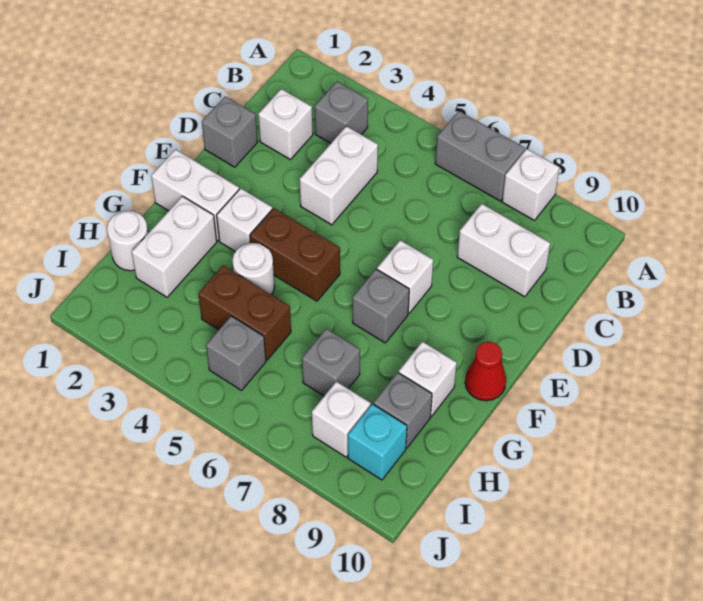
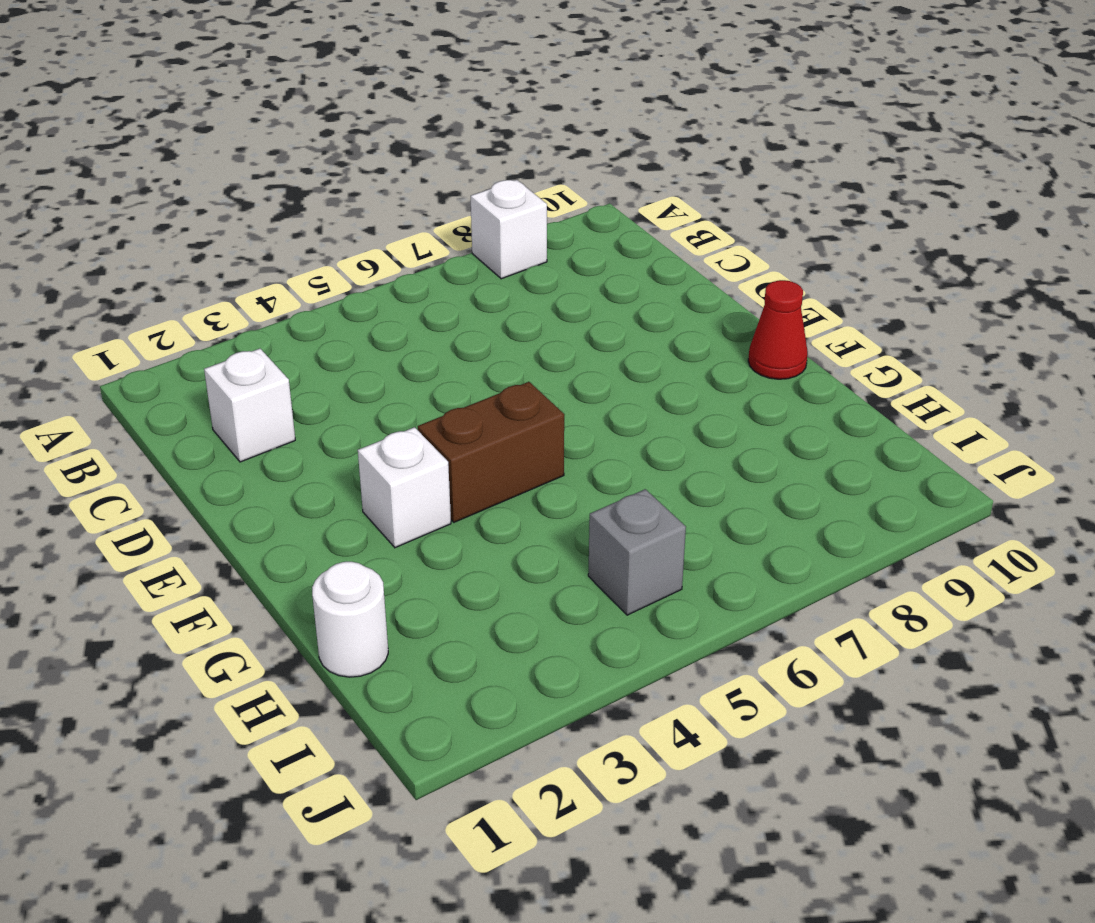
none -> grey 1x2 brick [435,111,525,201]
none -> grey 1x1 brick [315,82,368,143]
none -> white 1x2 brick [300,126,378,225]

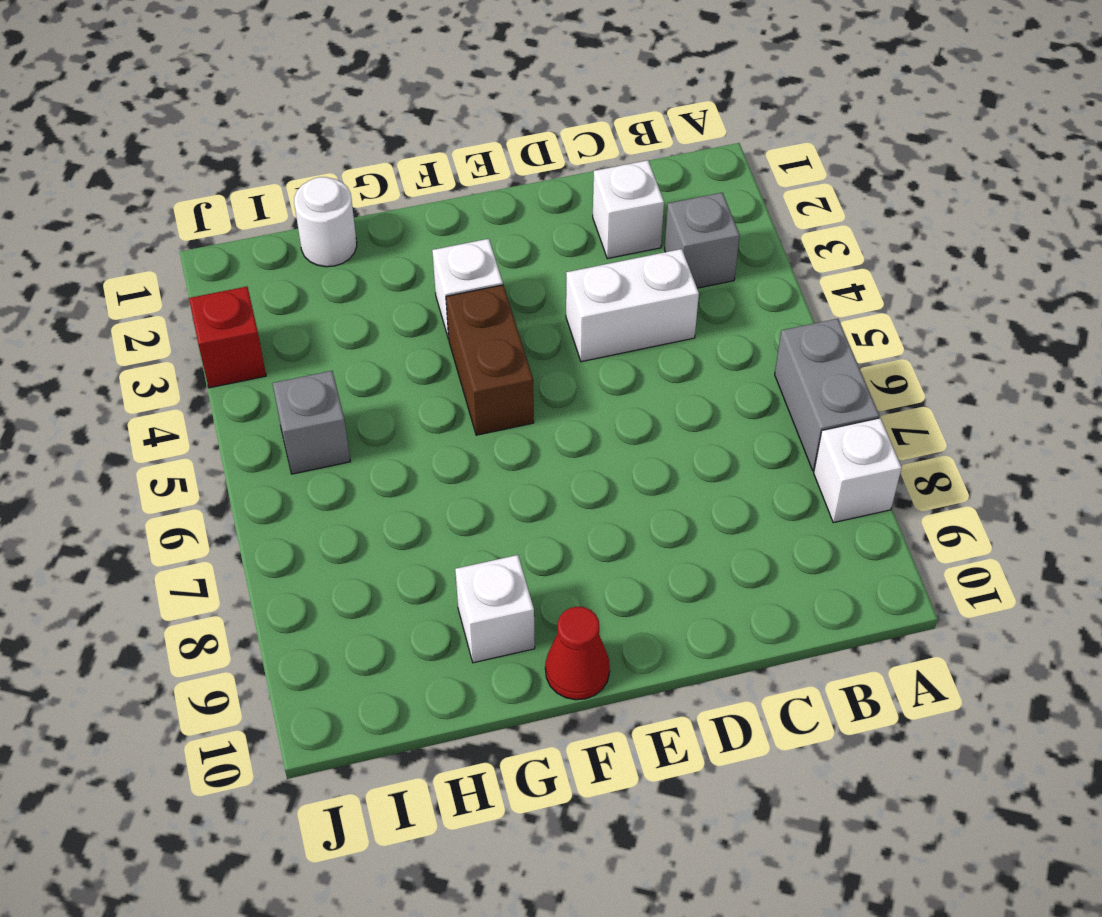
red 1x1 brick [189,287,266,388] -> none
none -> white 1x2 brick [457,204,550,297]
none -> grey 1x1 brick [202,97,258,167]
none -> white 1x1 brick [377,240,433,313]

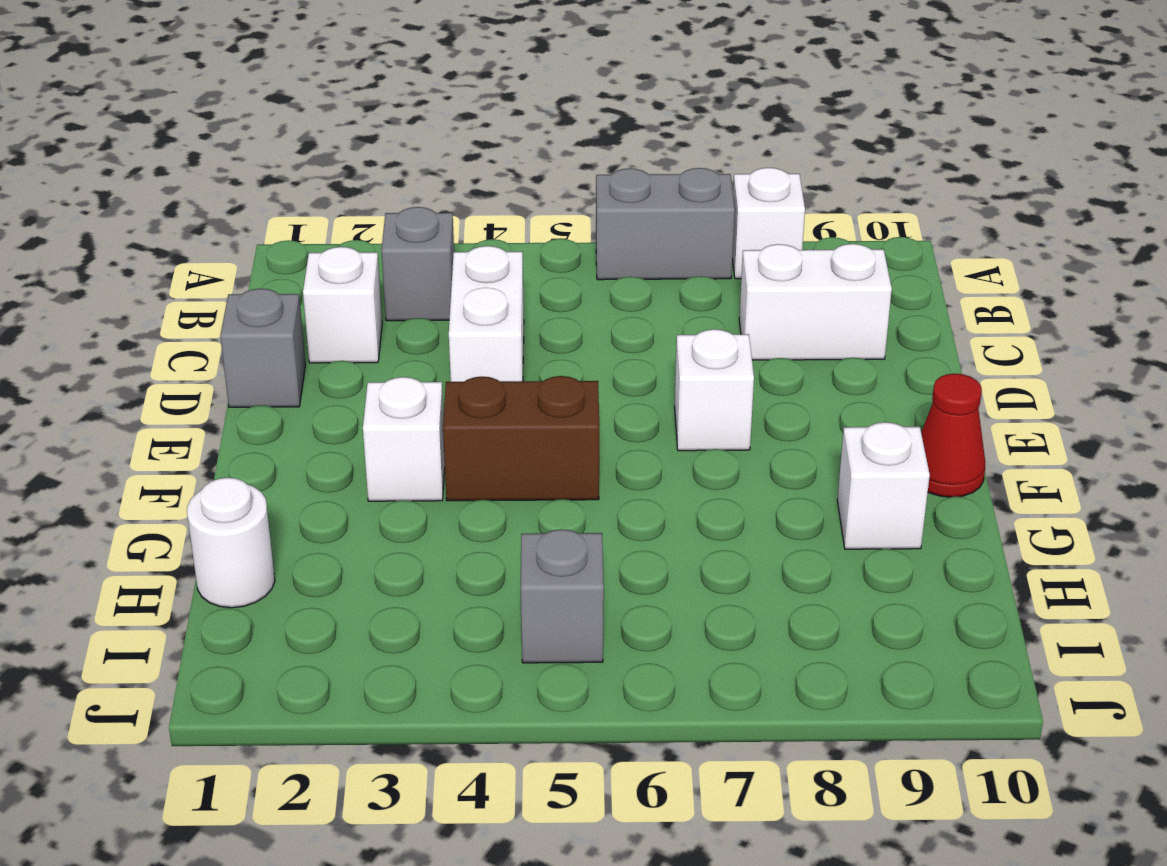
none -> white 1x2 brick [151,149,239,241]
none -> grey 1x1 brick [353,269,409,343]
none -> white 1x2 brick [132,196,217,297]

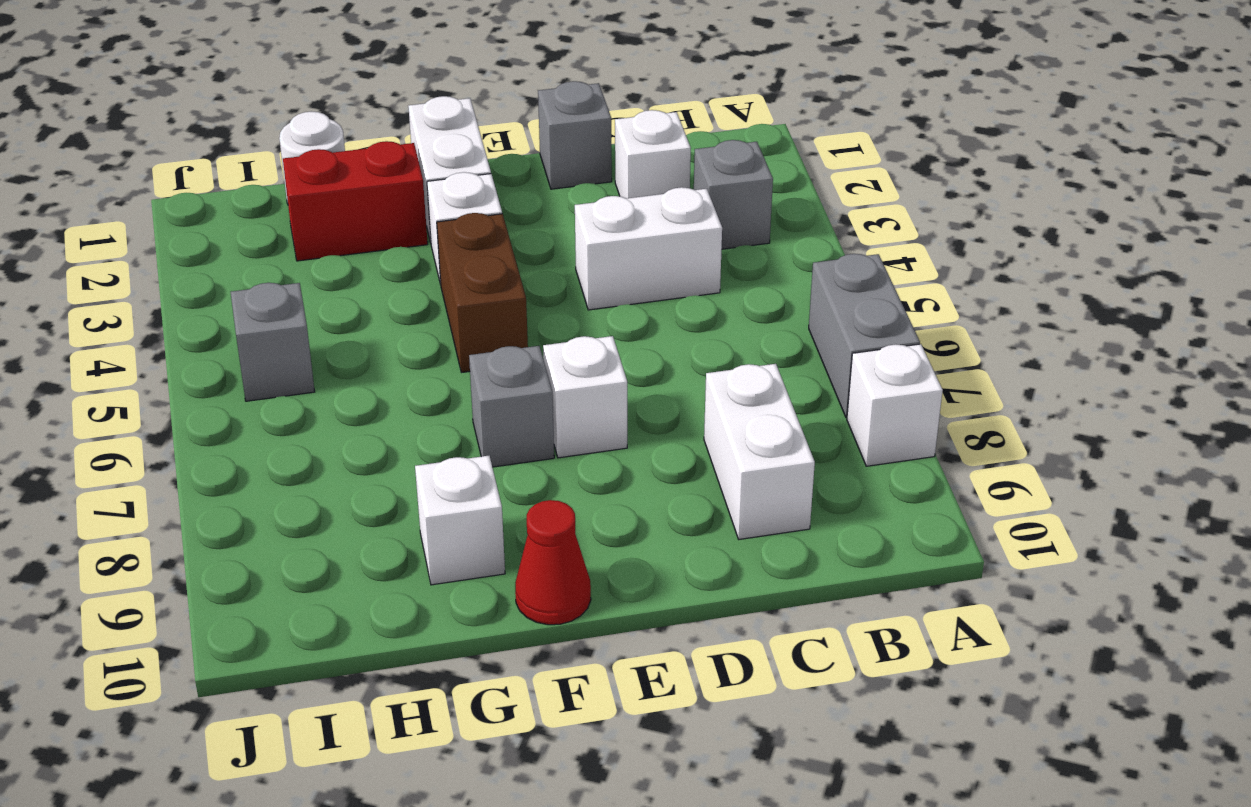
red 1x2 brick [283,141,428,261] -> white 1x2 brick [132,196,217,297]
none -> white 1x1 round brick [233,243,274,295]
none -> brown 1x2 brick [198,265,291,360]
none -> grey 1x1 brick [302,329,360,396]

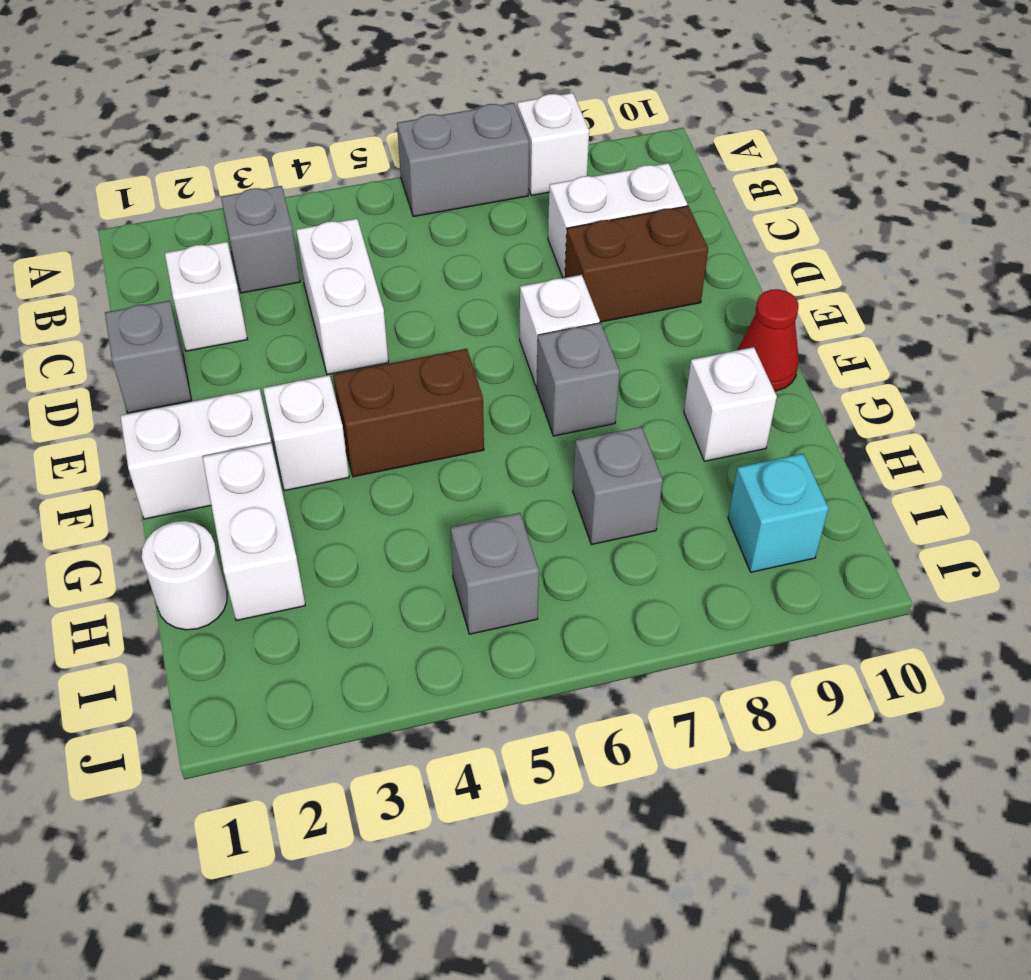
brown 1x2 brick [565,206,708,322] -> brown 1x2 brick moved to [198,265,291,360]
none -> white 1x1 round brick [233,243,274,295]
none -> grey 1x1 brick [374,373,432,448]
none -> white 1x1 brick [312,382,371,457]

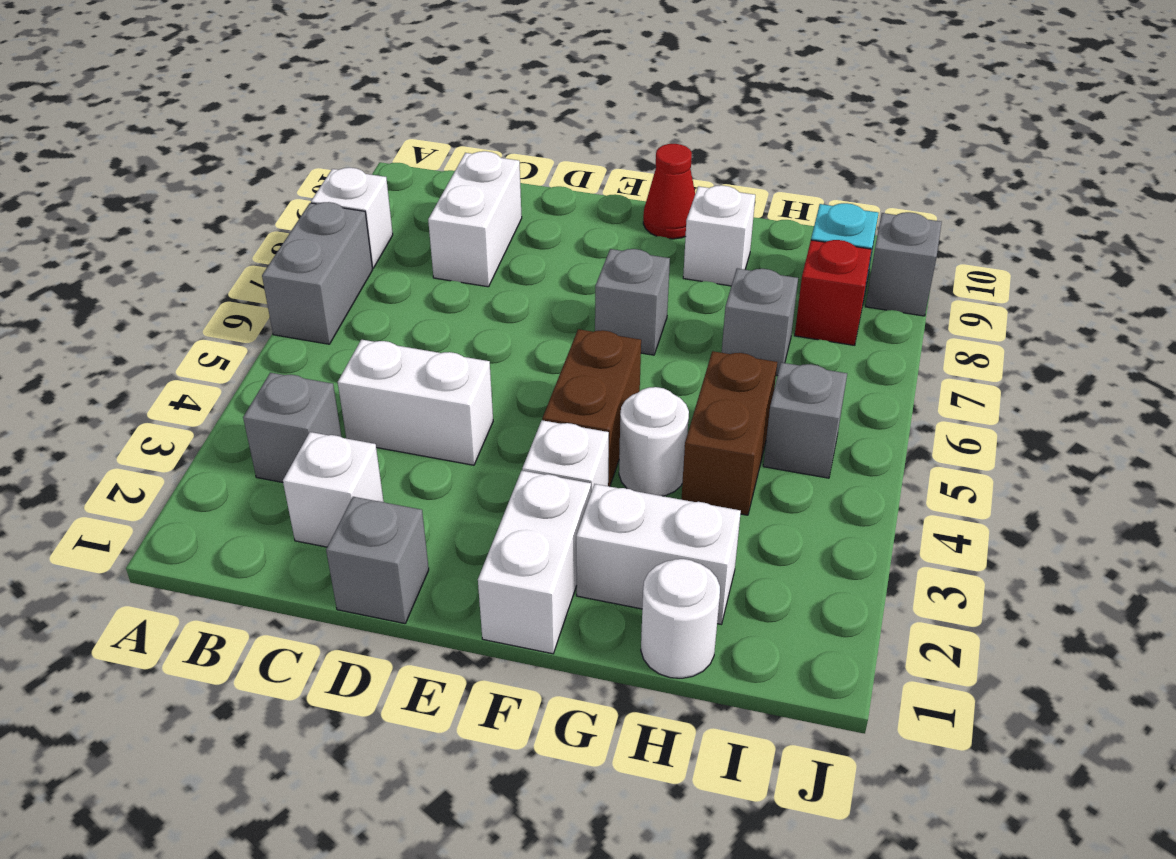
red 1x1 brick [795,240,872,345] -> white 1x1 brick [312,382,371,457]
grey 1x1 brick [865,212,942,316] -> grey 1x1 brick moved to [374,373,432,448]
none -> white 1x1 brick [377,240,433,313]

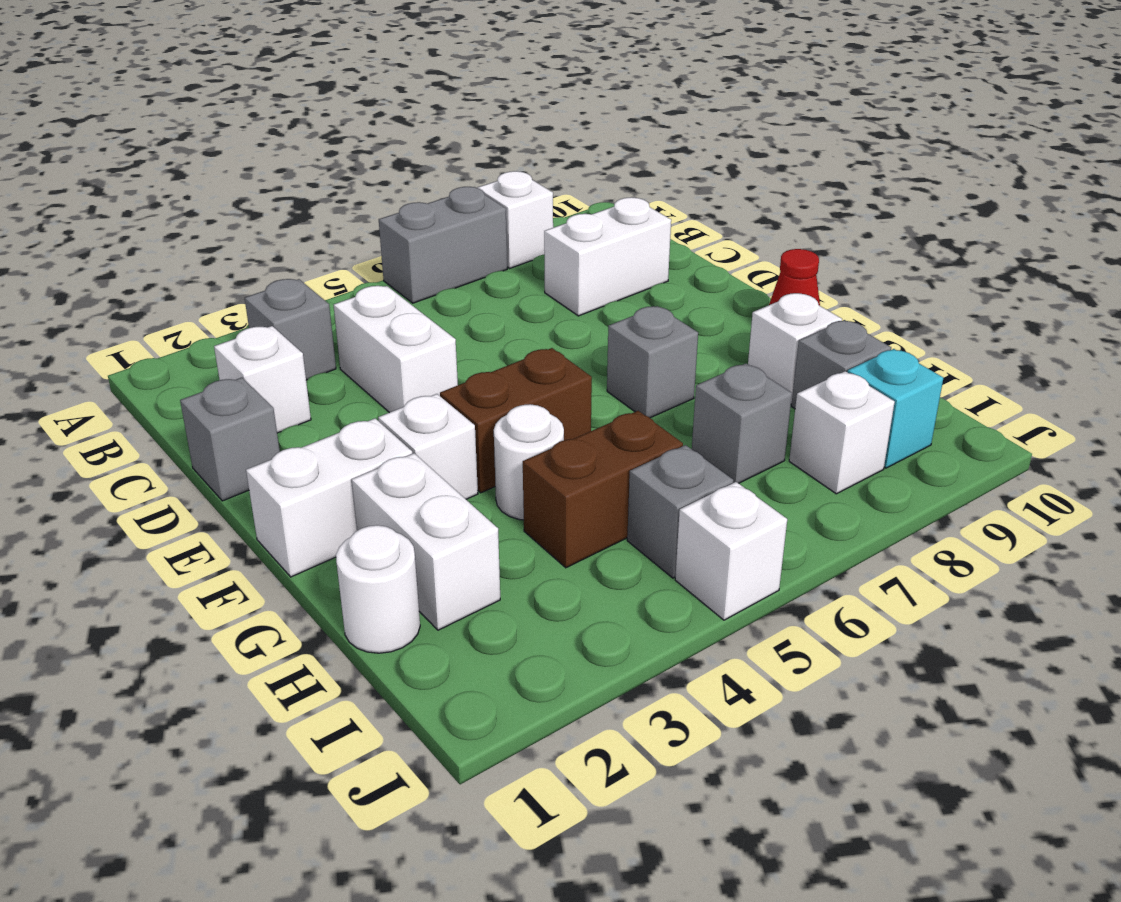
white 1x1 brick [675,482,787,620] -> white 1x1 brick moved to [377,240,433,313]

